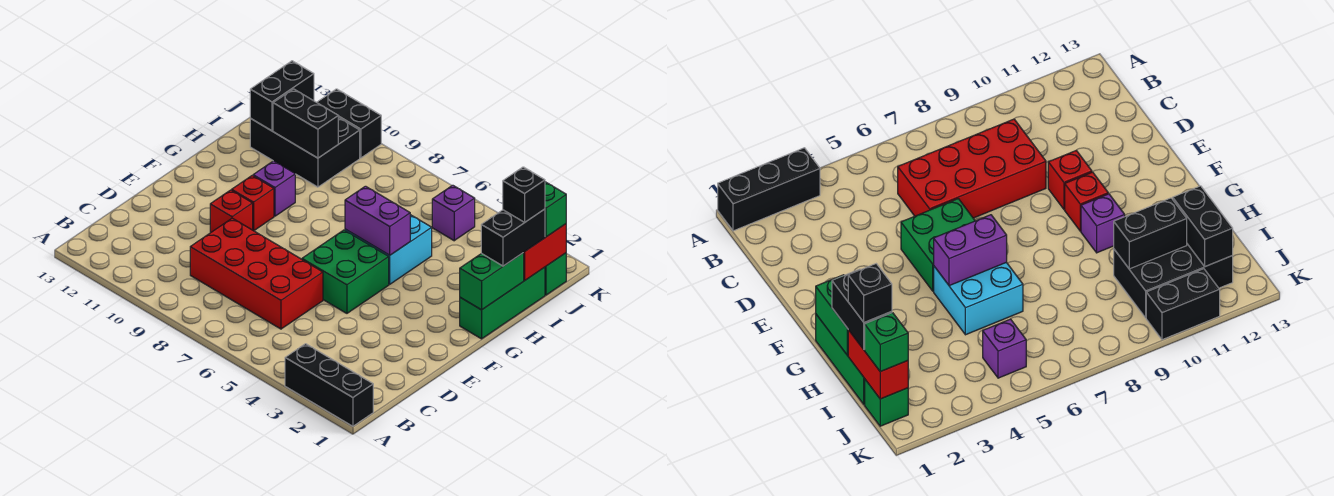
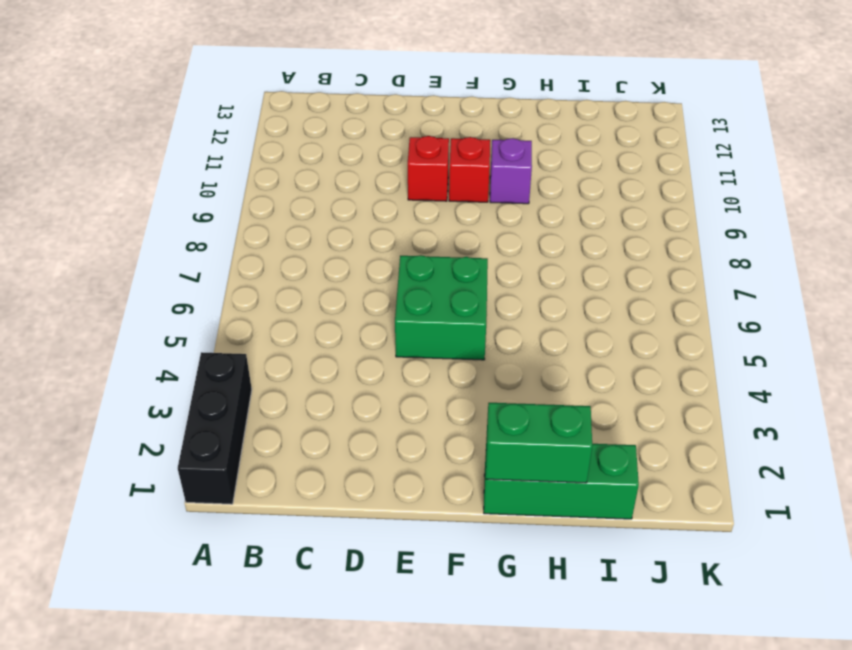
none -> red 2x4 brick [190,218,323,329]
none -> cyan 2x2 brick [345,215,432,284]
none -> black 2x3 brick [250,117,360,187]

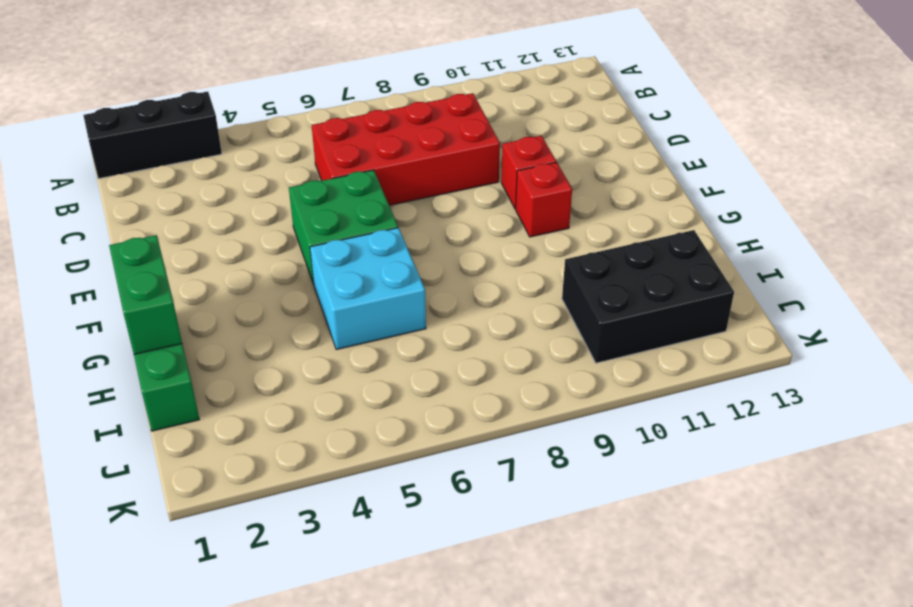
none -> purple 1x1 brick [253,161,295,216]
none -> green 1x1 brick [545,253,566,295]
none -> purple 1x1 brick [432,185,475,241]

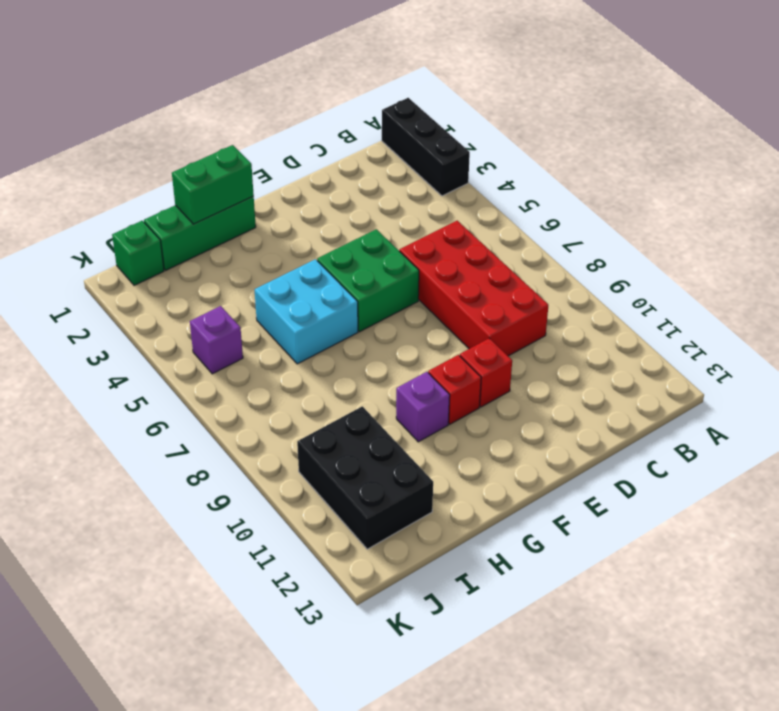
none -> black 1x2 brick [317,89,381,158]
none -> purple 1x2 brick [345,186,410,255]
none -> red 1x2 brick [523,224,566,281]

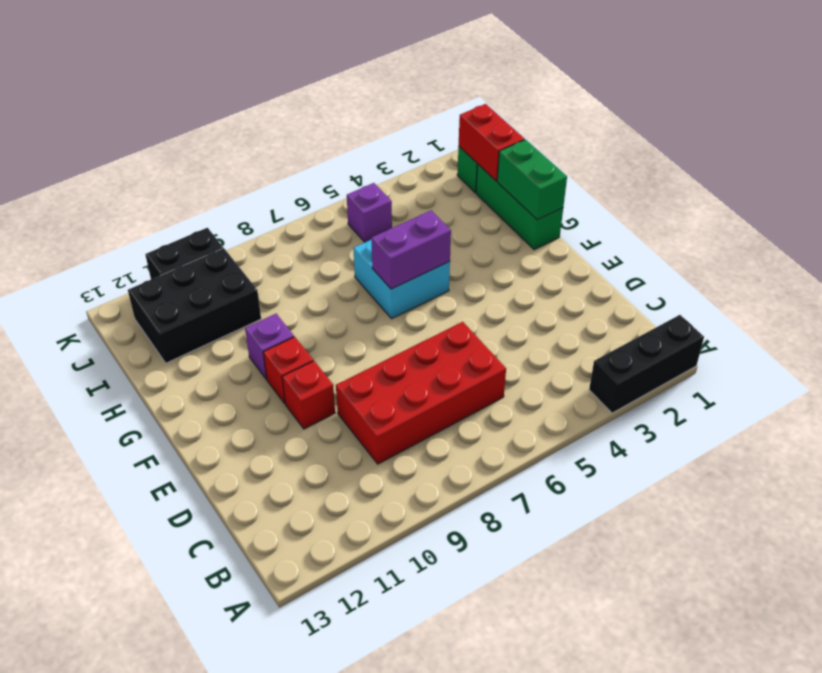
none -> green 2x2 brick [302,230,389,313]
none -> black 1x2 brick [273,89,338,158]
none -> black 1x2 brick [250,61,314,131]

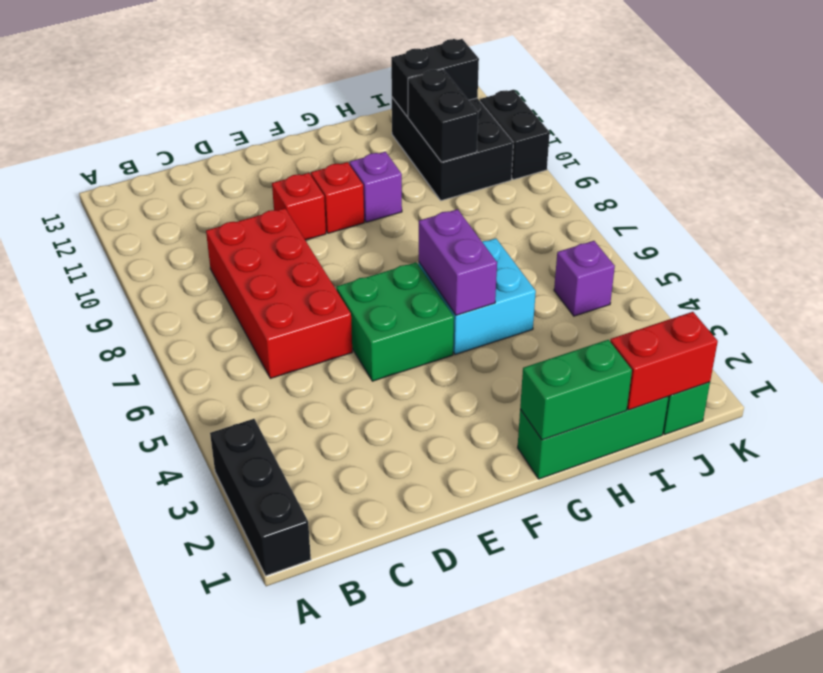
none -> black 1x2 brick [481,209,545,266]
none -> green 1x1 brick [545,182,566,237]
none -> black 1x1 brick [503,167,545,222]

